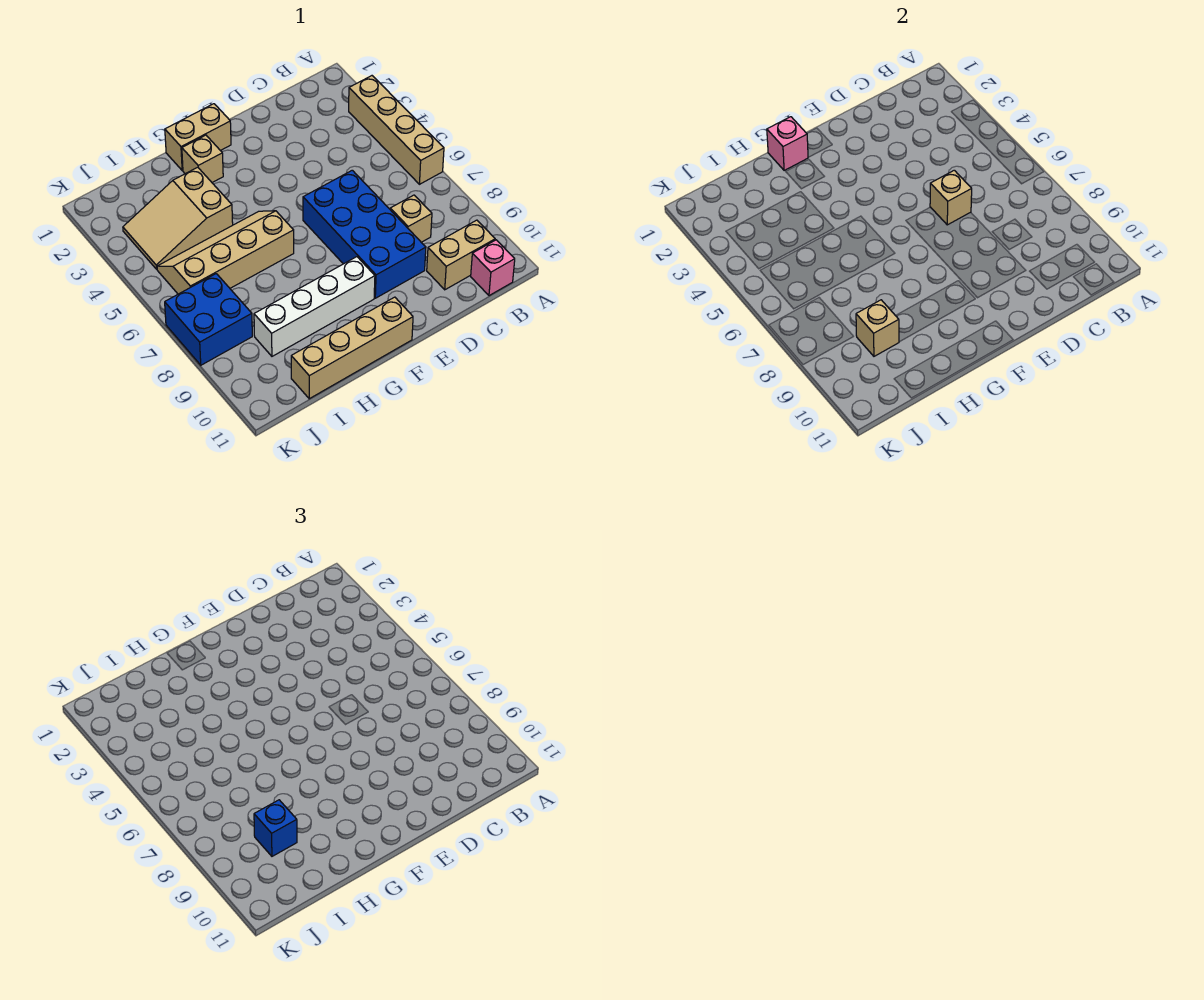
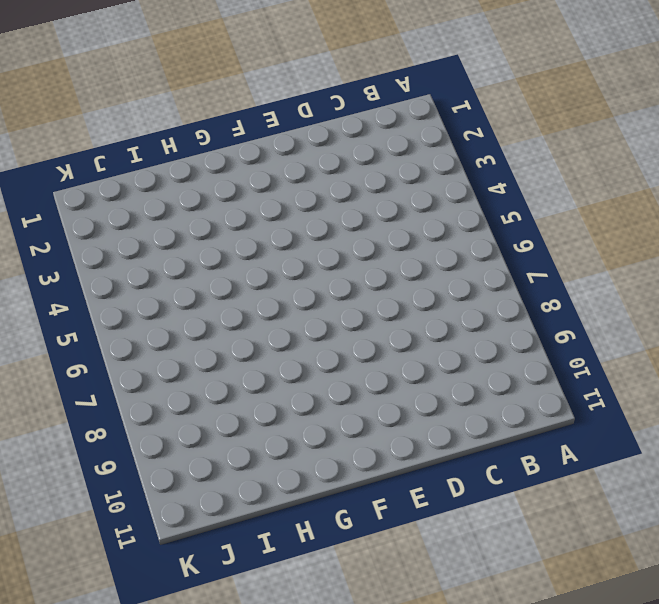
none -> tan 1x4 brick [349,76,444,184]
none -> tan 1x2 brick [427,220,495,290]
none -> pink 1x1 brick [471,240,515,296]

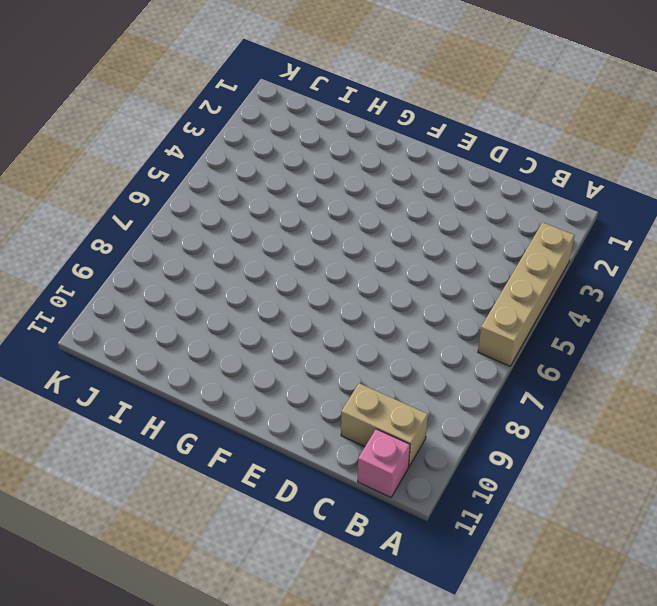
none -> tan 1x1 brick [390,195,432,242]
none -> blue 2x4 brick [303,170,426,298]
none -> tan 1x2 brick [165,104,231,170]

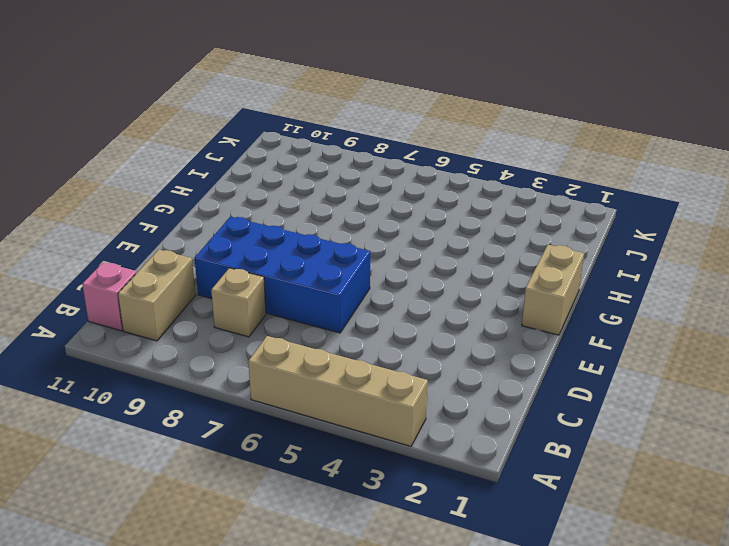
none -> white 1x4 brick [254,257,375,356]
none -> tan 1x4 brick [291,297,413,399]
none -> tan 1x1 brick [182,135,223,182]

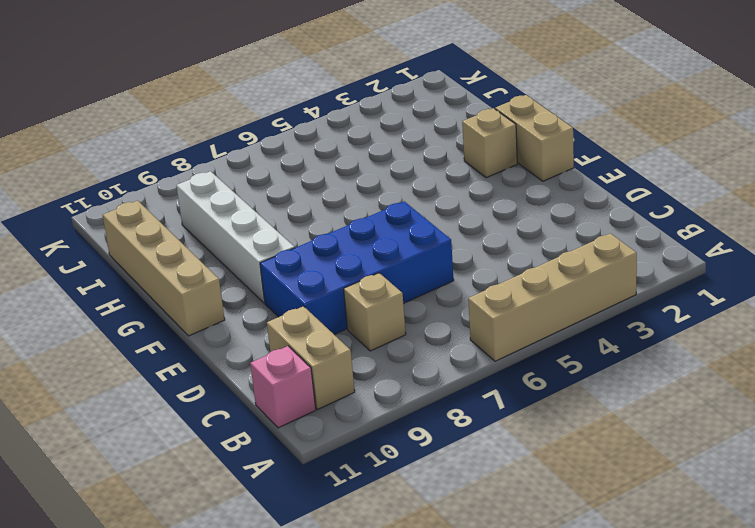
none -> tan 2x4 slope [157,211,294,294]
none -> tan 2x3 slope [123,167,233,269]
none -> blue 2x2 brick [165,274,252,365]

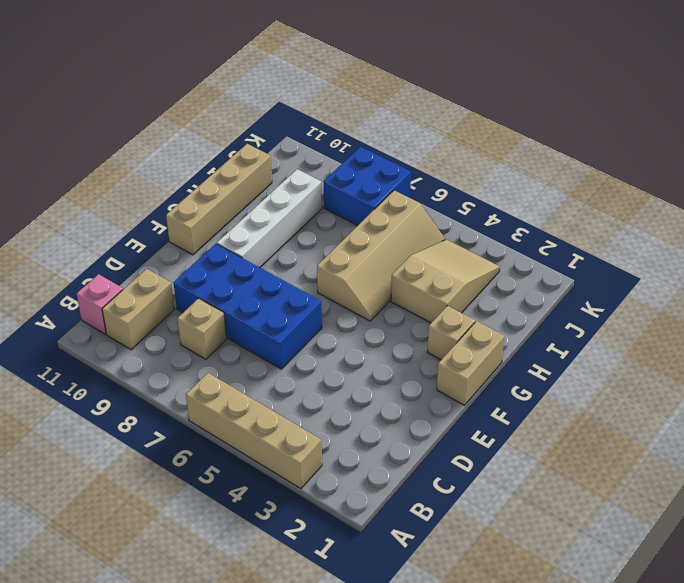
none -> tan 1x1 brick [930,170,972,225]
none -> pink 1x1 brick [767,117,808,170]
none -> tan 1x1 brick [856,300,899,356]

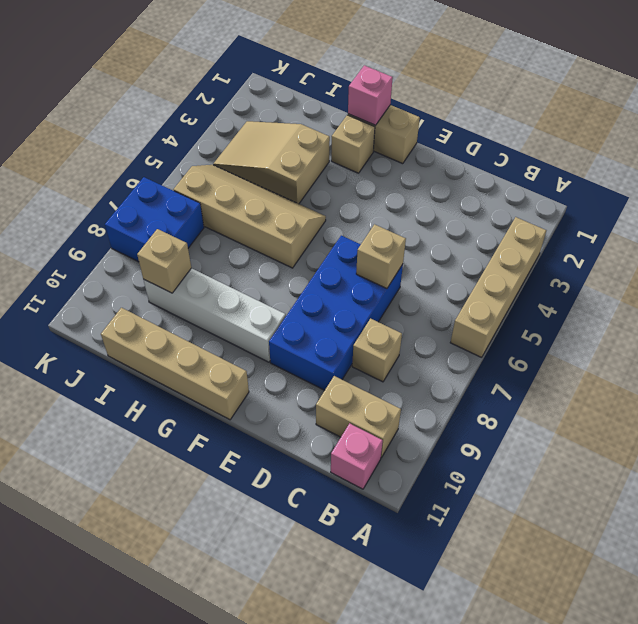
none -> blue 1x1 brick [254,800,297,856]

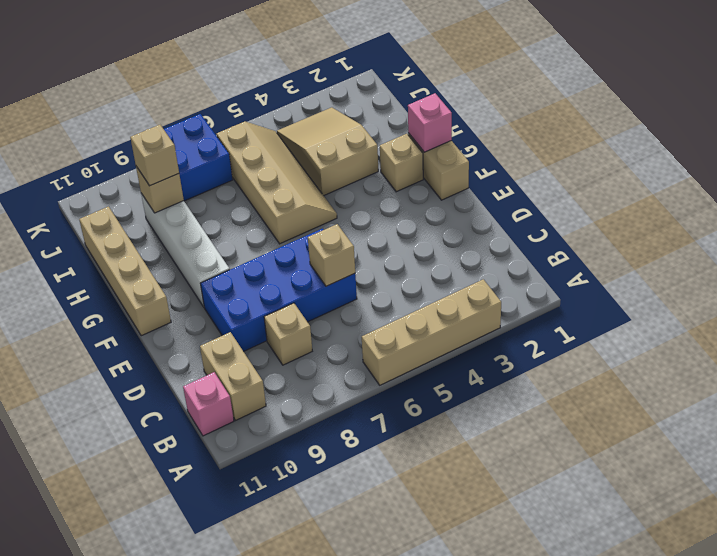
tan 1x1 brick [130,125,179,186] -> blue 1x1 brick [254,800,297,856]

